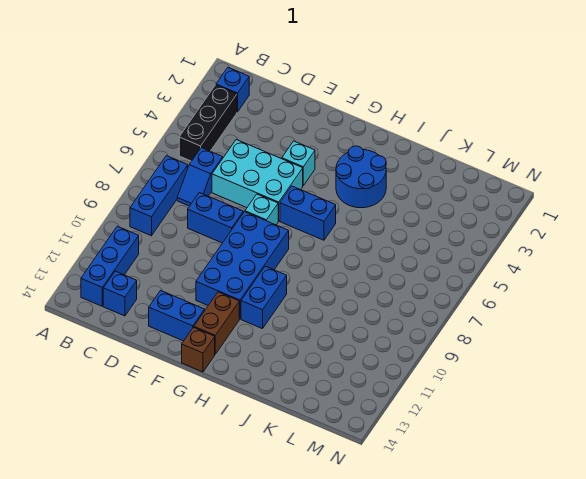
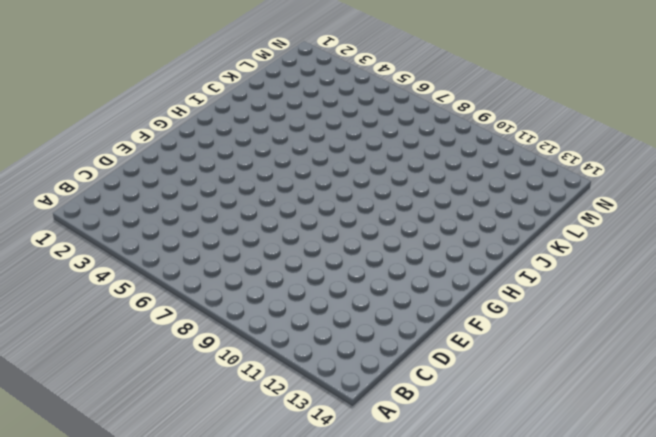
none -> blue 1x1 brick [216,68,249,112]
none -> black 1x3 brick [179,85,237,161]
none -> blue 1x3 brick [130,156,188,236]

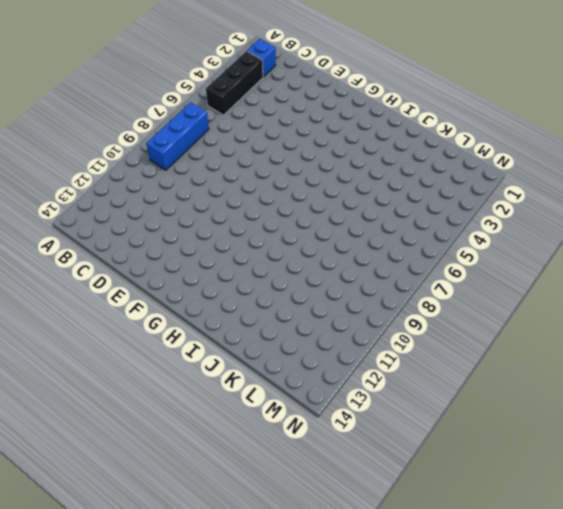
none -> blue 1x3 brick [81,226,139,306]
none -> blue 1x2 slope [177,148,223,206]
none -> blue 1x1 brick [103,271,137,316]

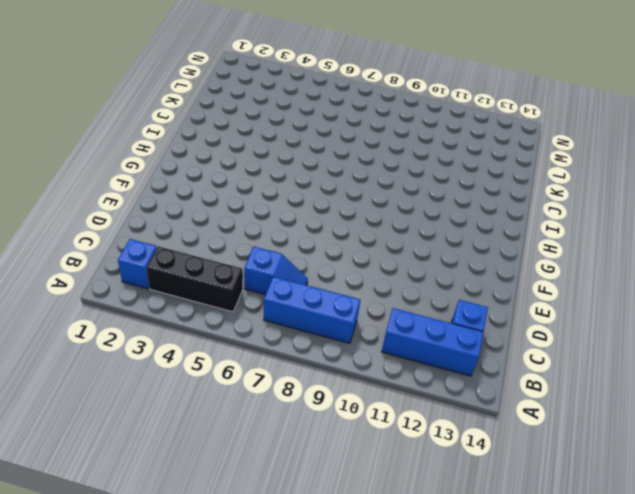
none -> cyan 2x3 brick [212,140,303,221]
none -> blue 1x2 brick [188,193,243,243]
none -> blue 1x2 brick [149,291,205,341]

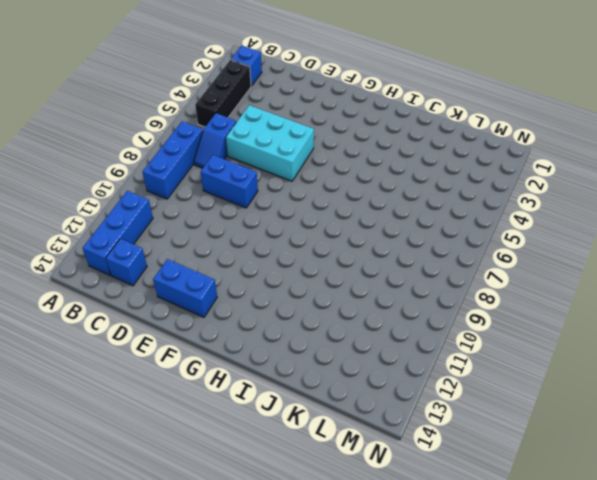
none -> cyan 1x1 brick [282,141,315,186]
none -> cyan 1x1 brick [245,194,278,225]
none -> blue 2x4 brick [196,212,289,319]

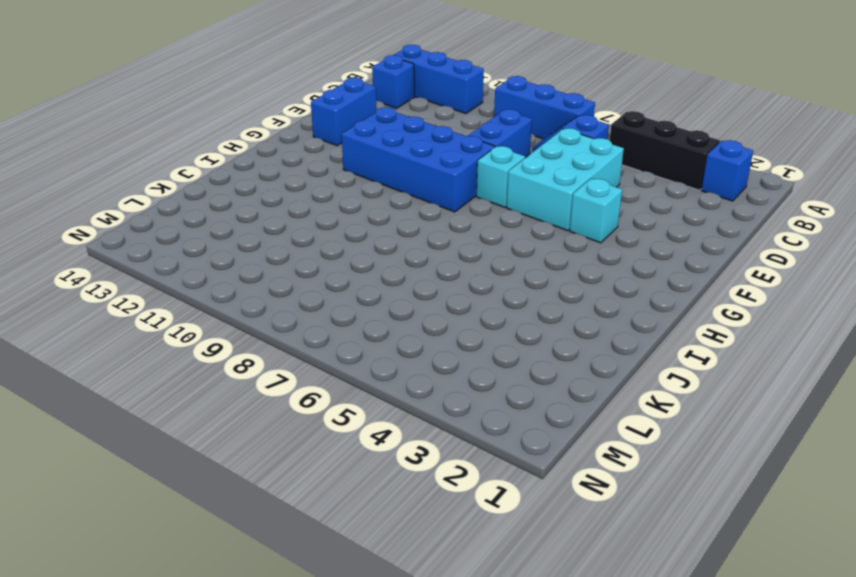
none -> blue 1x2 brick [280,186,336,240]
none -> brown 1x2 brick [194,292,239,354]
none -> brown 1x1 brick [182,327,215,372]

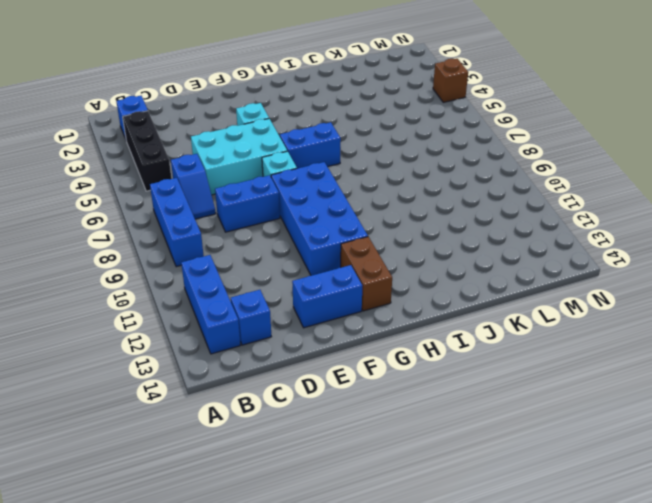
brown 1x1 brick [433,59,468,102] -> brown 1x1 brick moved to [182,327,215,372]
none -> blue 2x2 round brick [336,146,386,208]
none -> blue 1x2 brick [241,266,287,329]

